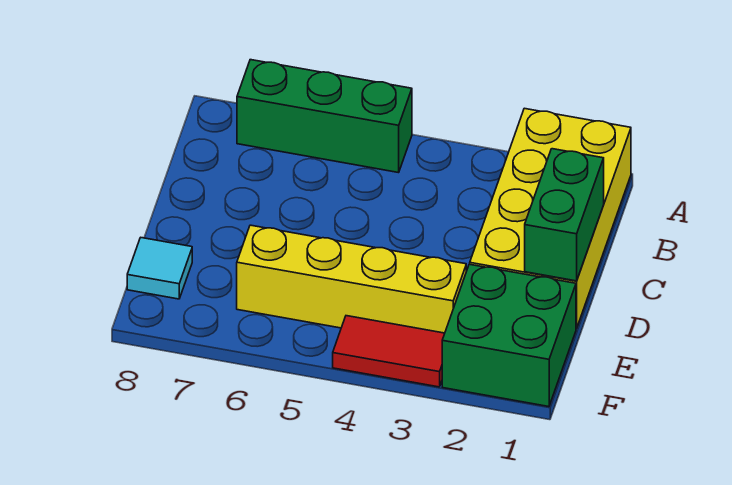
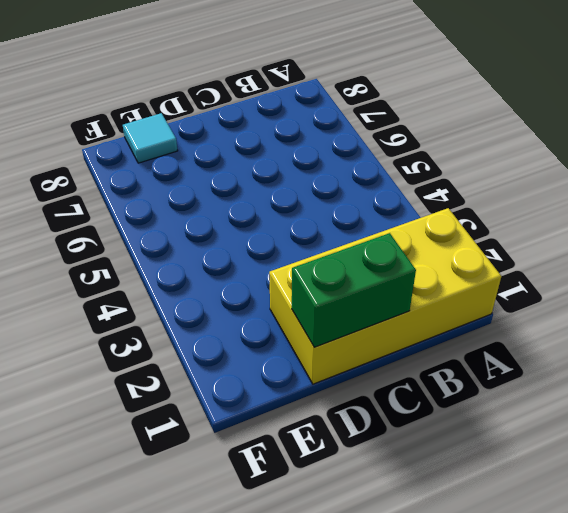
none -> green 1x3 brick [237,60,412,173]
none -> green 2x2 brick [442,264,576,407]

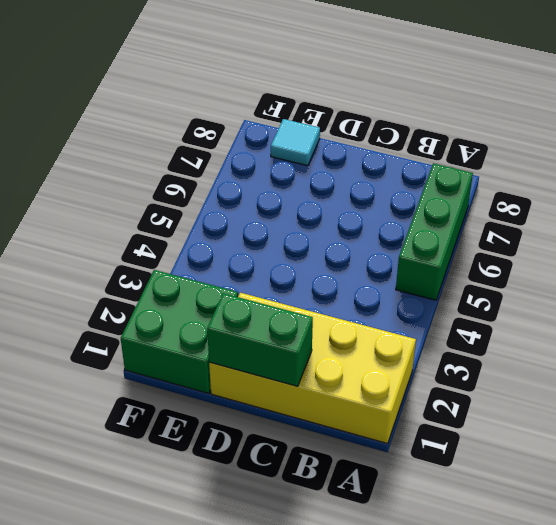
none -> yellow 1x4 brick [237,225,466,333]
none -> red 1x2 tile [333,316,445,387]

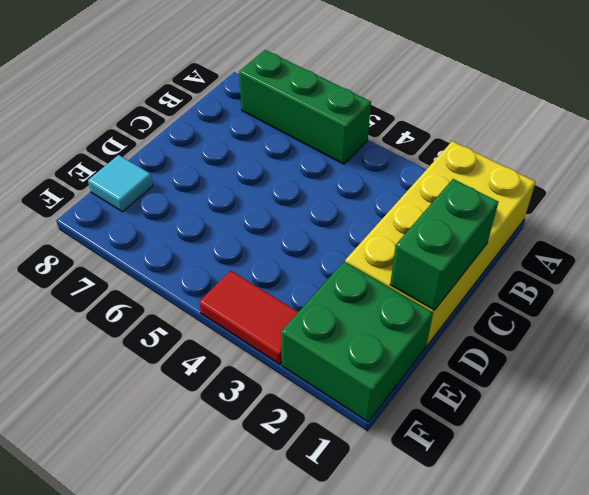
none -> yellow 1x4 brick [237,225,466,333]

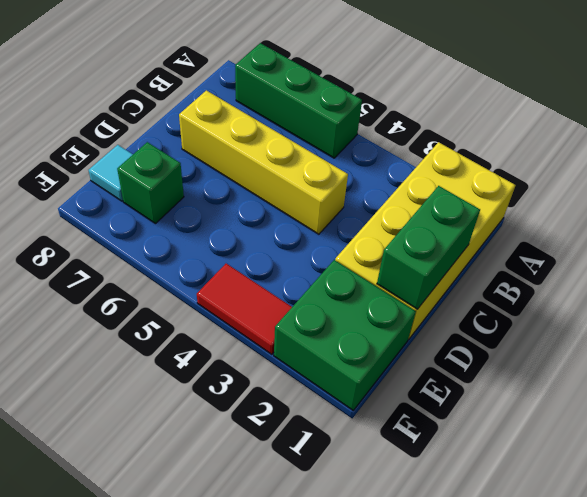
yellow 1x4 brick [179,90,348,234] -> yellow 1x4 brick moved to [237,225,466,333]
green 1x1 brick [117,142,184,224] -> none

